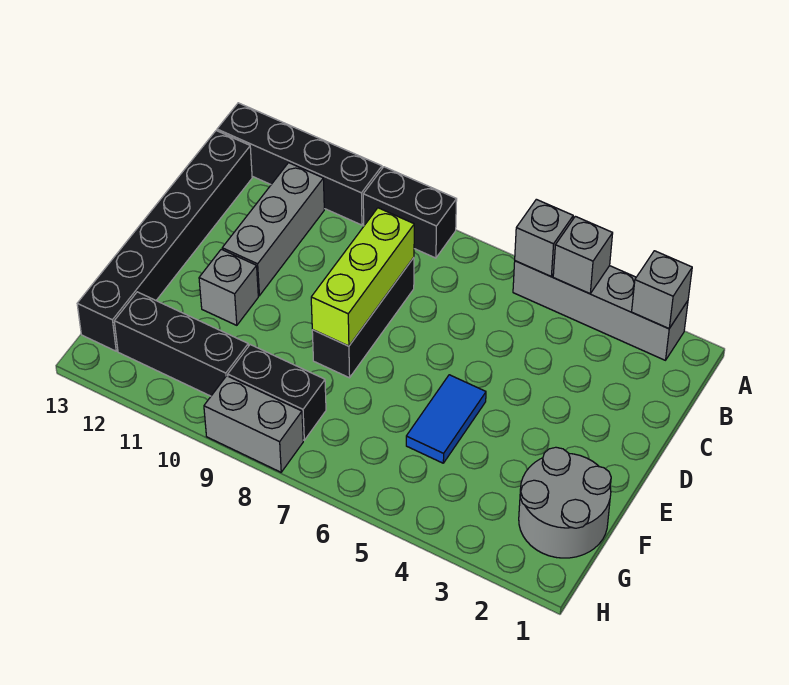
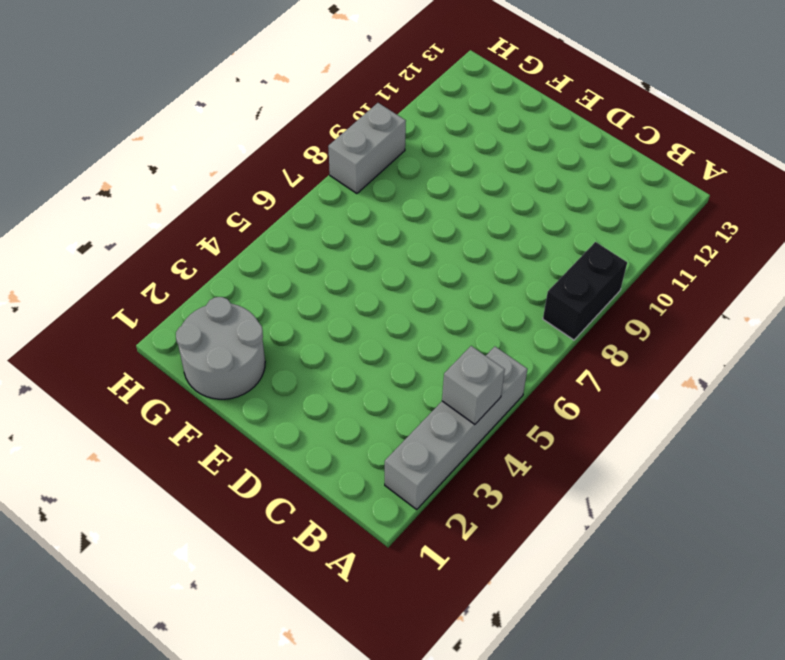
none -> black 1x4 brick [217,103,382,225]
none -> grey 1x3 brick [222,163,324,296]
none -> black 1x6 brick [77,131,252,351]

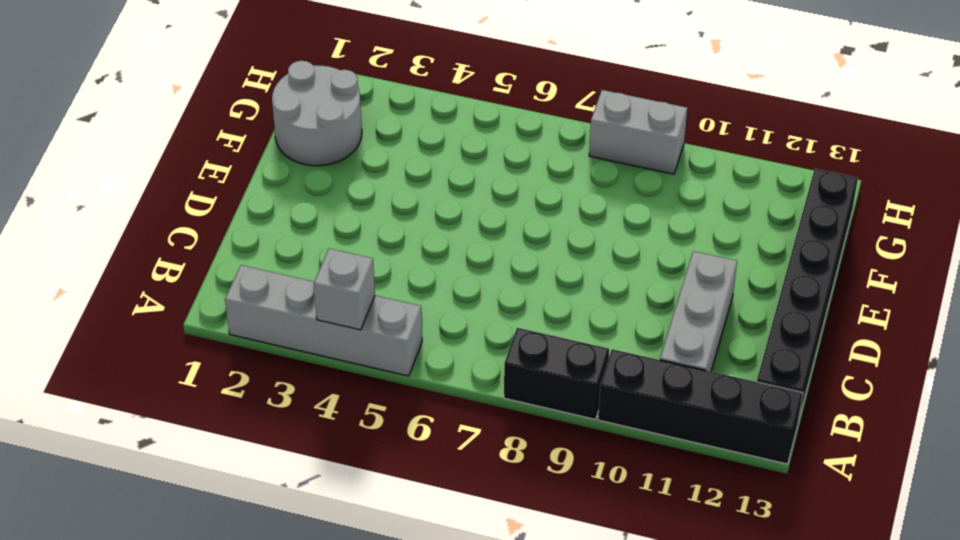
none -> black 1x3 brick [312,258,414,378]
none -> blue 1x2 tile [406,375,486,463]
none -> grey 1x1 brick [199,249,258,325]

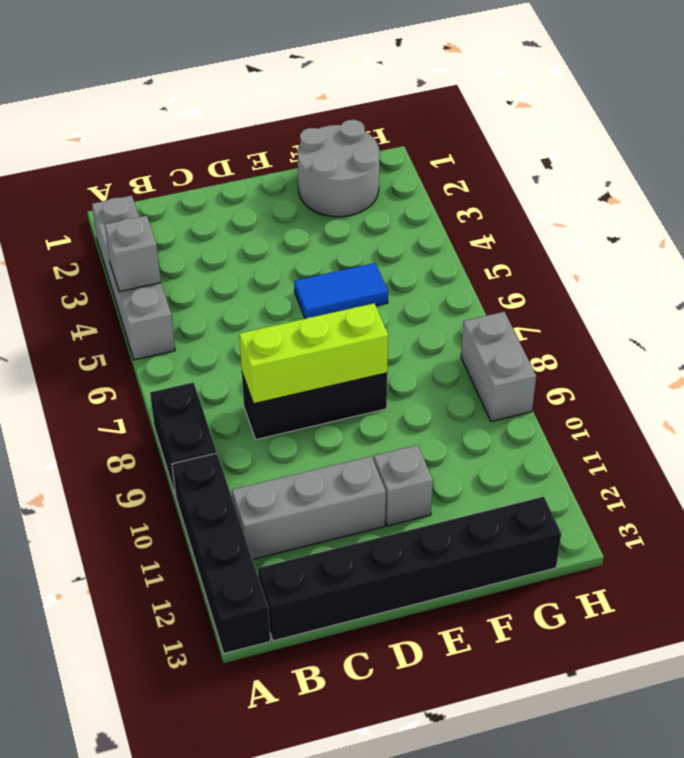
none -> black 1x2 brick [228,345,326,440]
none -> black 1x3 brick [114,292,248,396]
none -> grey 1x1 brick [632,251,692,329]

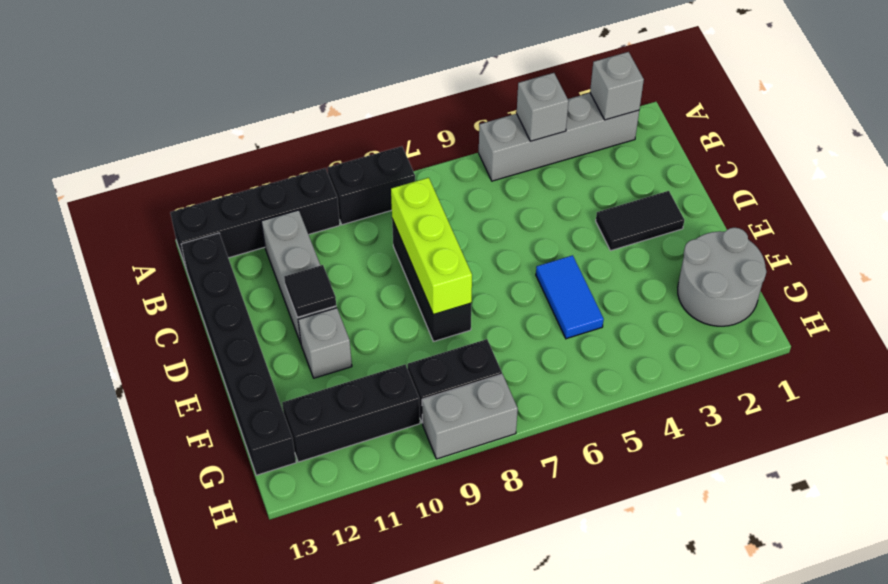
black 1x2 tile [596,191,684,250] -> none
black 1x1 tile [284,265,336,317] -> none
none -> grey 1x1 brick [515,199,573,276]

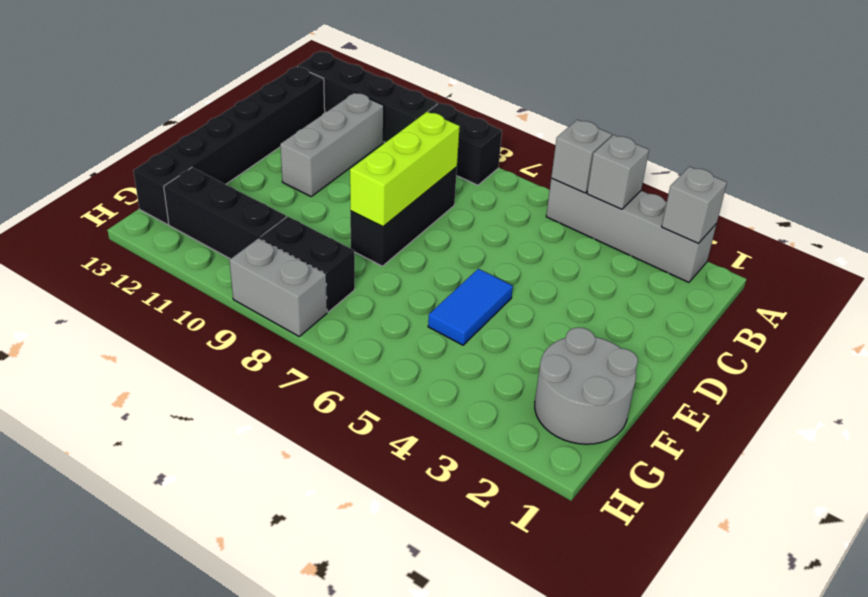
none -> grey 1x1 brick [199,249,258,325]

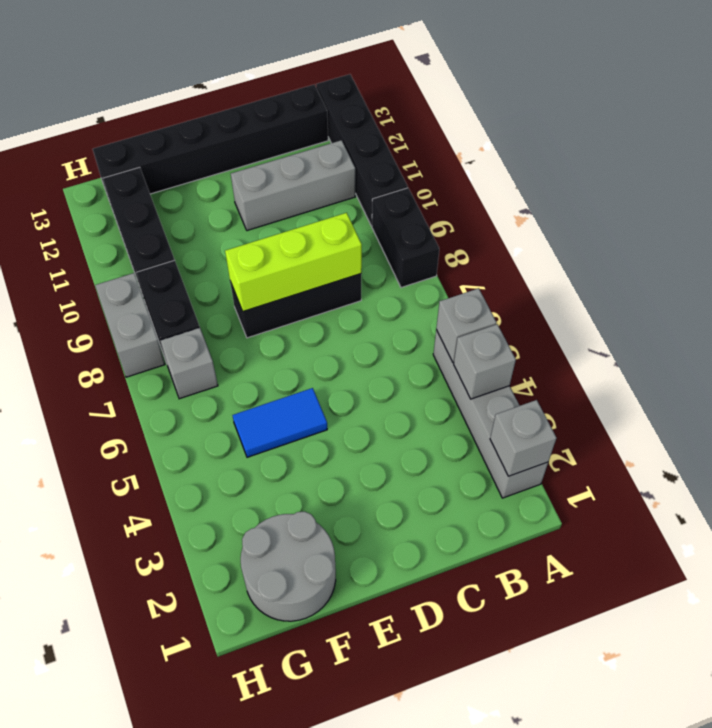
grey 1x1 brick [160,328,218,399] -> grey 1x1 brick moved to [199,249,258,325]

